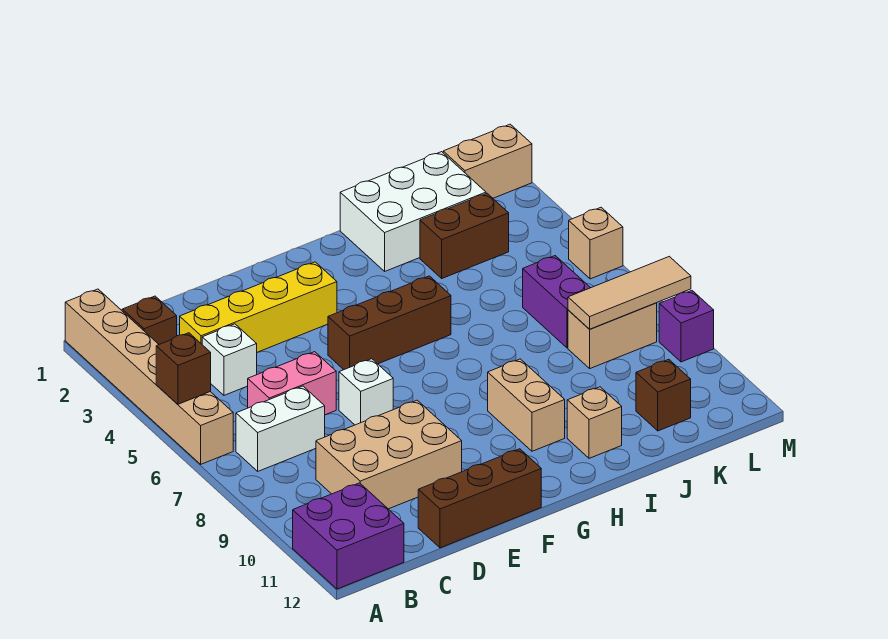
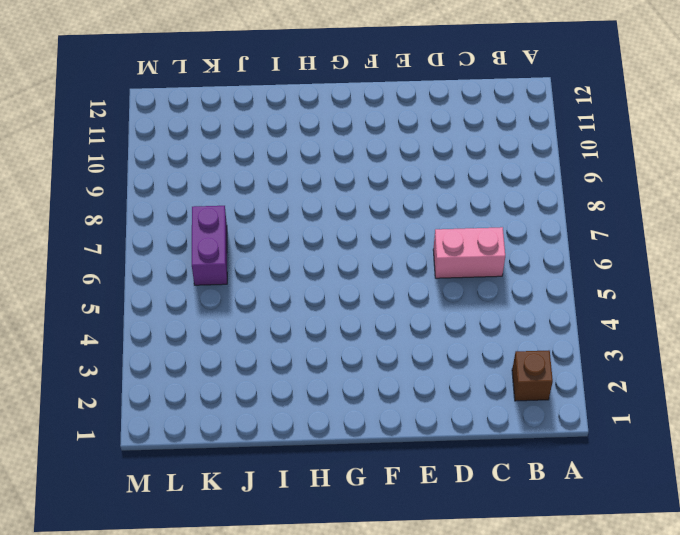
none -> tan 1x6 brick [65,289,233,464]
none -> purple 2x2 brick [293,483,404,589]
none -> white 1x2 brick [236,386,325,471]

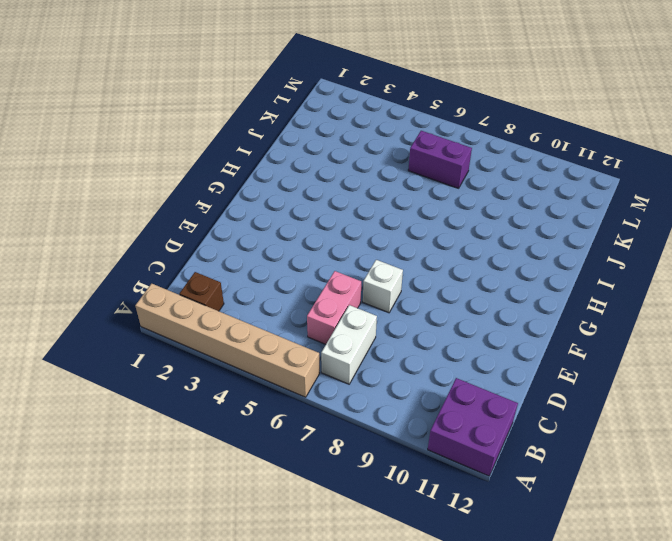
none -> yellow 1x4 brick [180,262,337,352]
none -> white 1x1 brick [202,324,257,395]
none -> tan 2x3 brick [316,400,462,509]

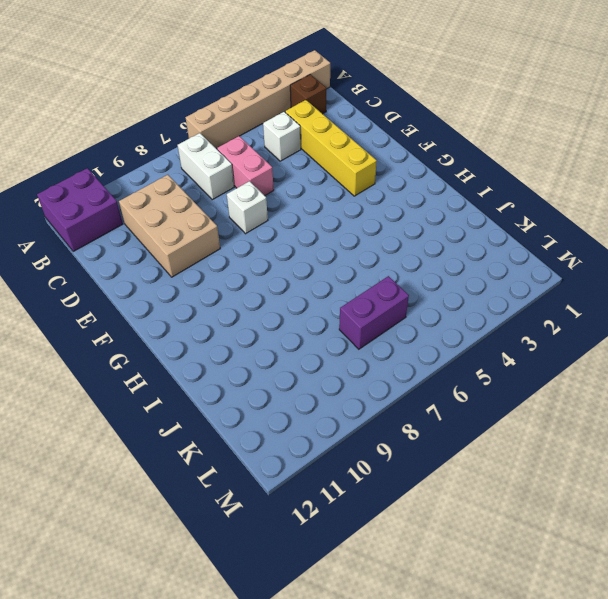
none -> brown 1x3 brick [418,449,541,548]
none -> brown 1x3 brick [328,276,451,370]
none -> tan 1x2 brick [488,359,565,451]

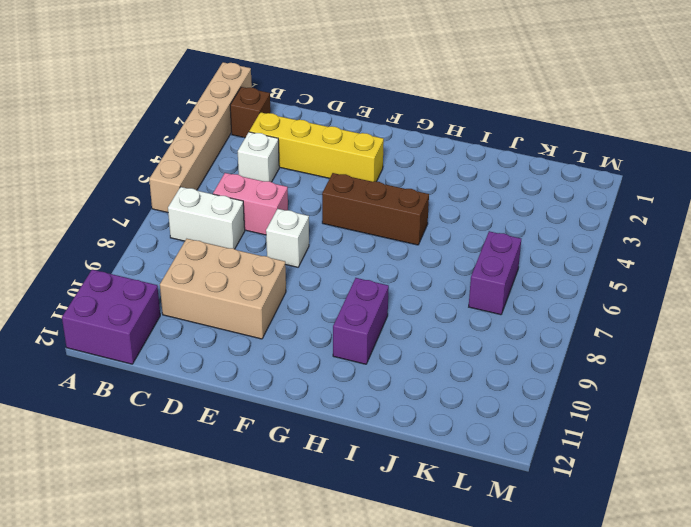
purple 1x2 brick [333,278,389,364] -> tan 1x2 brick [488,359,565,451]
none -> brown 1x3 brick [418,449,541,548]
none -> white 2x3 brick [340,152,486,271]
none -> tan 1x1 brick [567,387,622,458]

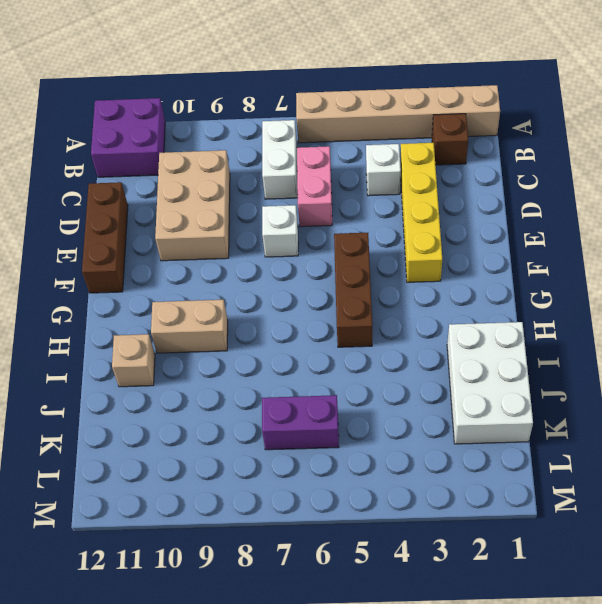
none -> brown 1x2 brick [420,193,509,278]
none -> tan 1x2 brick [568,303,657,368]
none -> brown 1x1 brick [636,359,691,431]

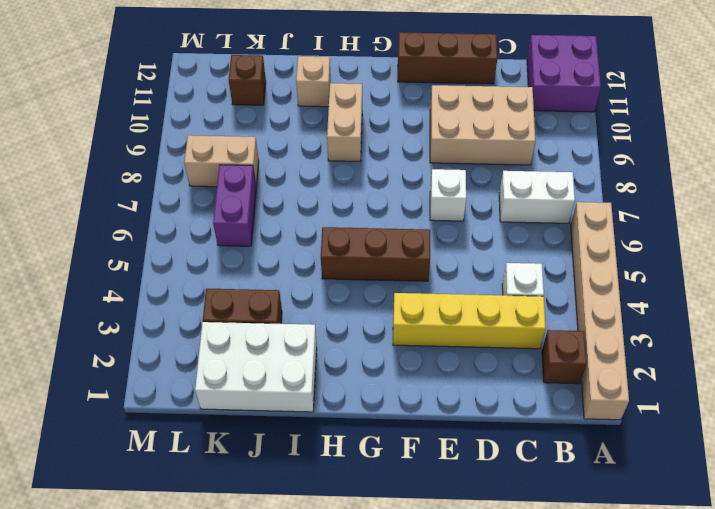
none -> pink 1x2 brick [247,352,336,415]
none -> tan 1x2 brick [443,124,532,198]
none -> tan 1x1 brick [569,207,623,279]

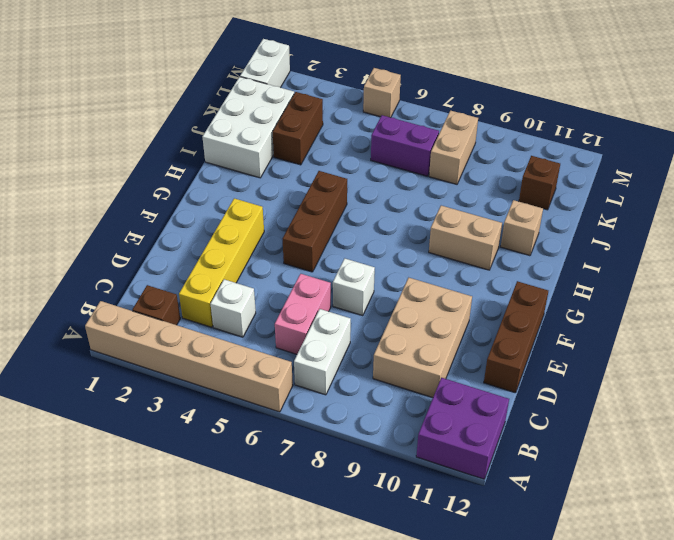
white 1x2 brick [240,39,290,87] -> tan 1x2 brick [443,124,532,198]
none -> purple 1x1 brick [659,291,714,362]
none -> brown 1x1 brick [156,333,211,404]
none -> tan 1x3 tile [568,256,691,329]

